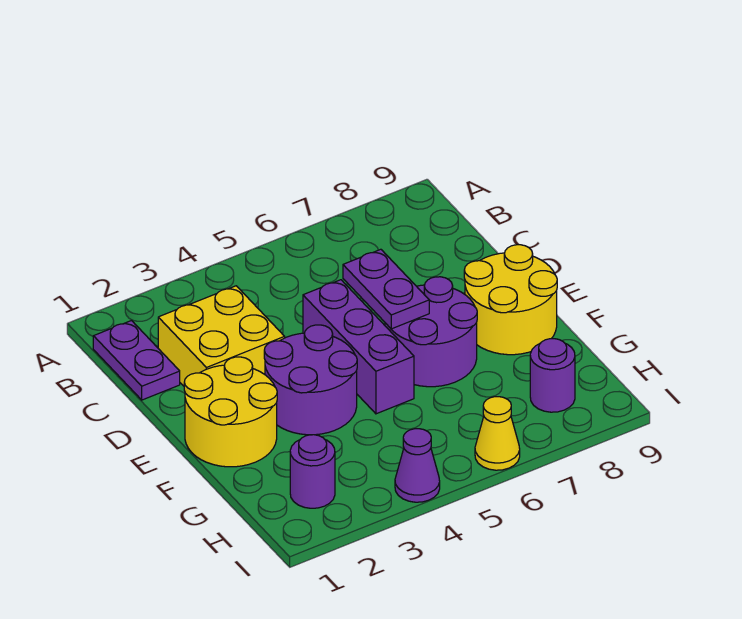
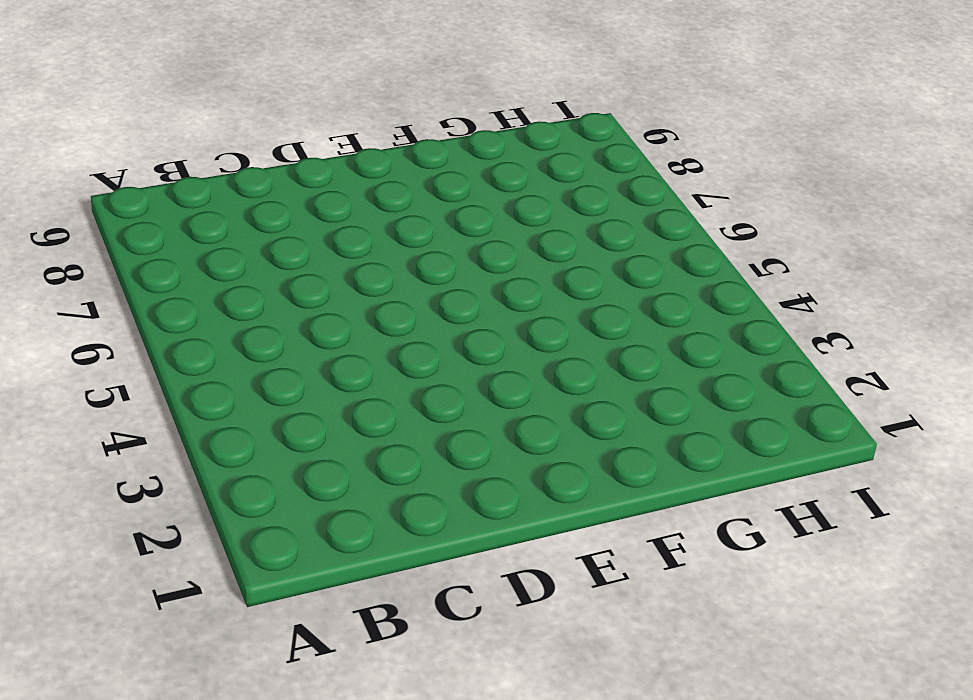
none -> purple 1x2 plate [93,321,180,400]
none -> yellow 2x2 brick [158,286,285,386]
none -> purple 1x3 brick [303,280,414,414]

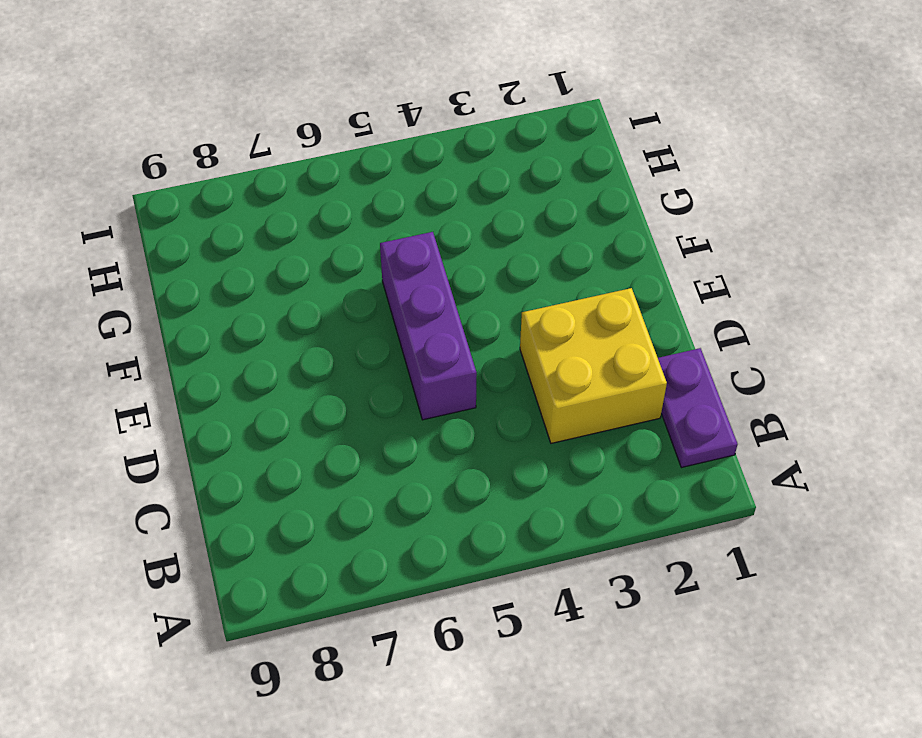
none -> yellow 2x2 round brick [184,357,277,467]
none -> purple 2x2 round brick [264,325,357,435]
none -> purple 2x2 round brick [385,277,477,387]

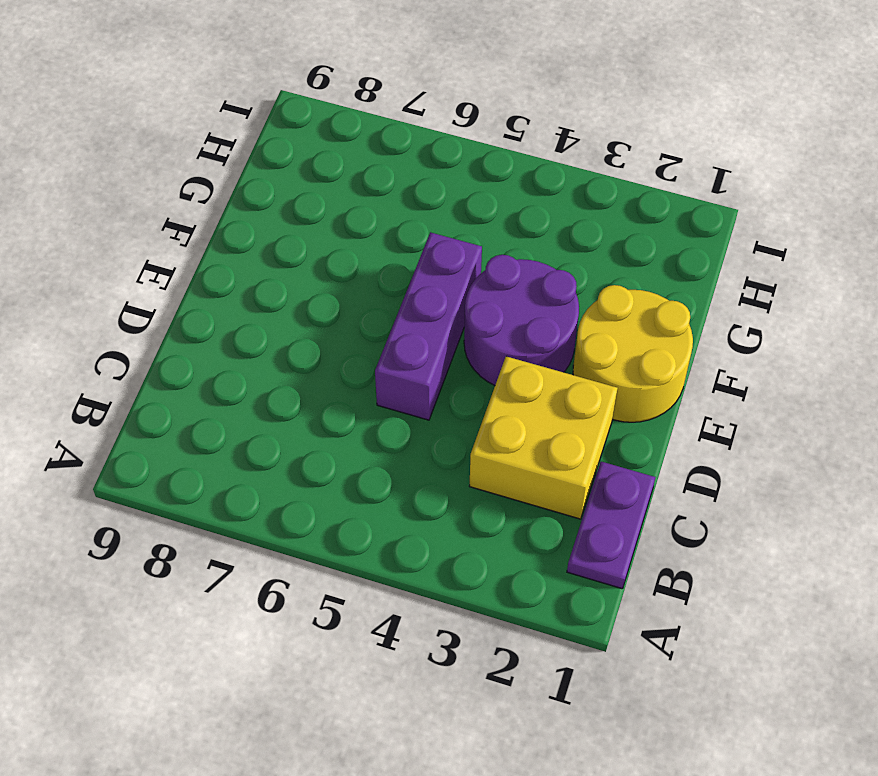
none -> purple 2x2 round brick [385,277,477,387]
none -> yellow 2x2 round brick [464,245,557,355]
none -> purple 1x1 round brick [290,435,335,508]

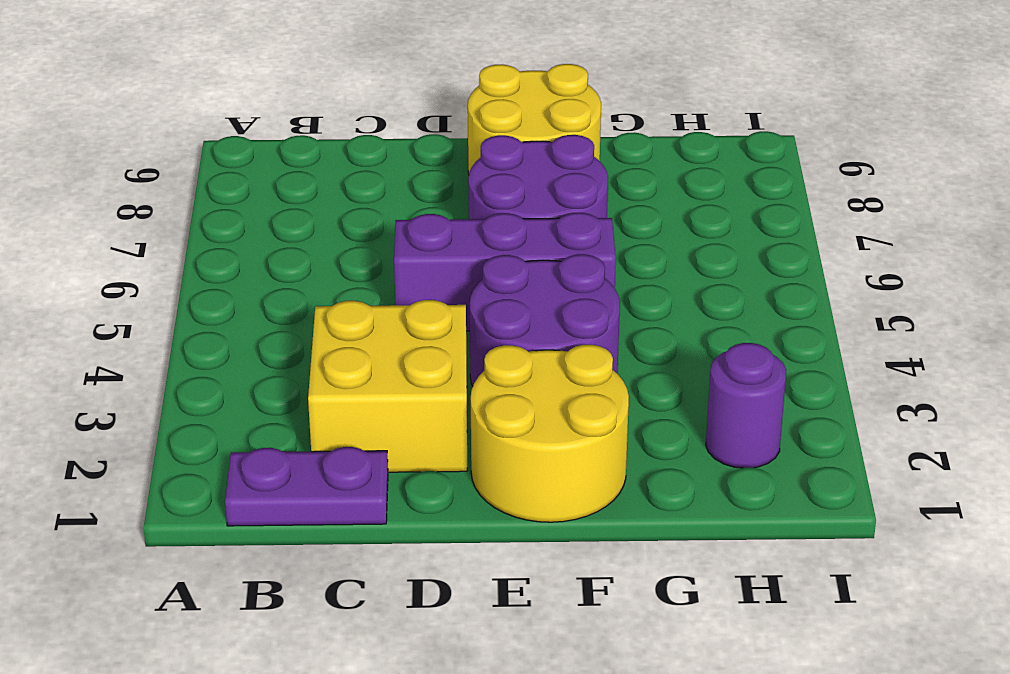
none -> purple 1x1 round brick [530,339,575,412]
none -> purple 1x1 cone [395,429,440,502]
none -> yellow 1x1 cone [475,397,520,470]

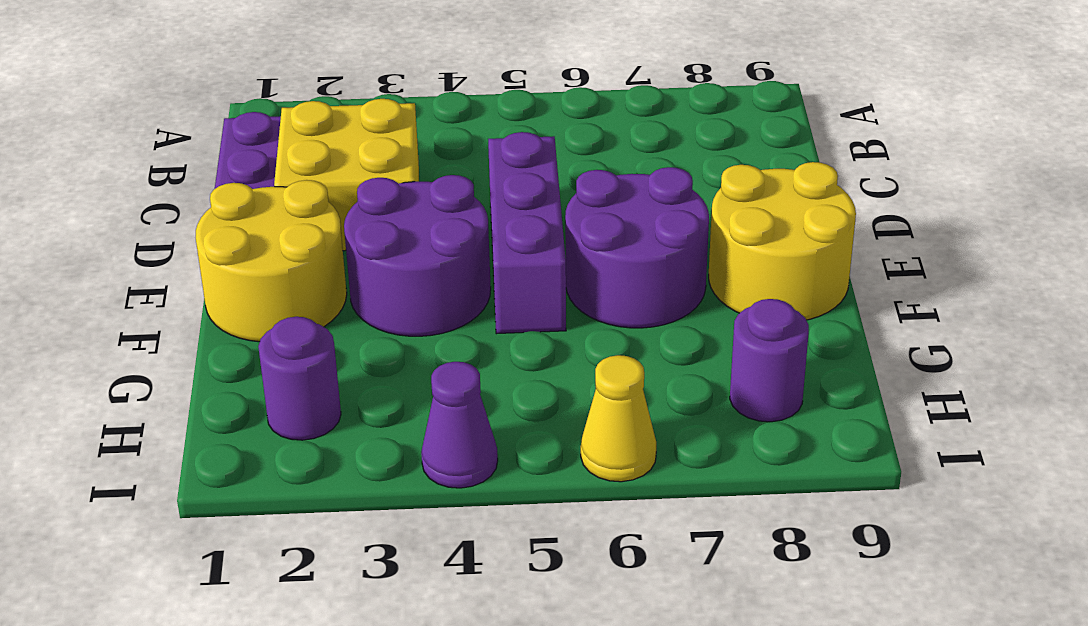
none -> purple 1x2 plate [343,249,429,329]

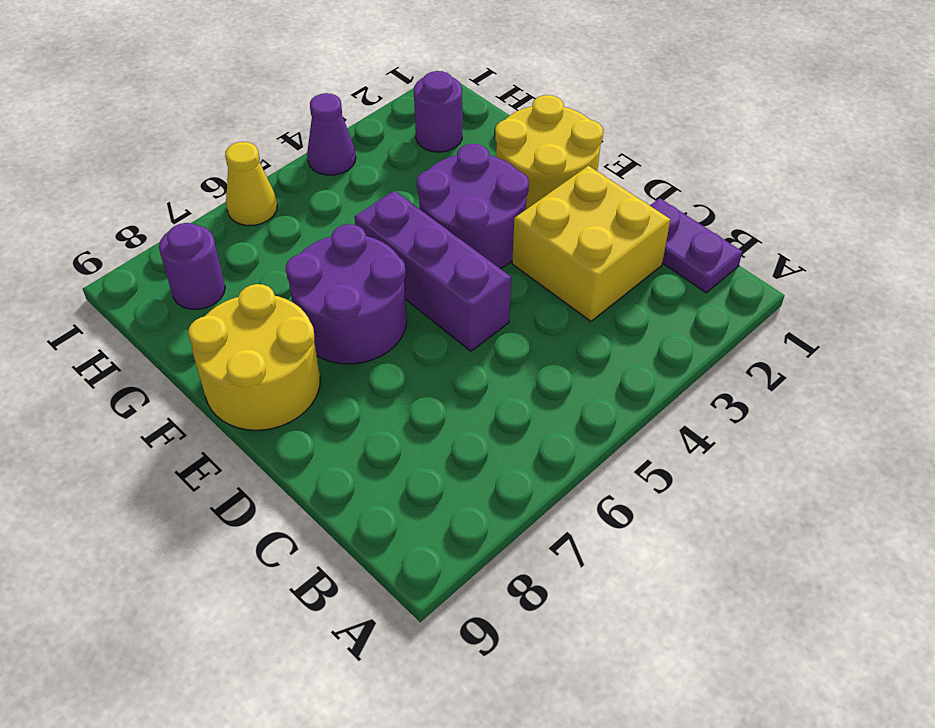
none -> purple 1x2 plate [343,249,429,329]

